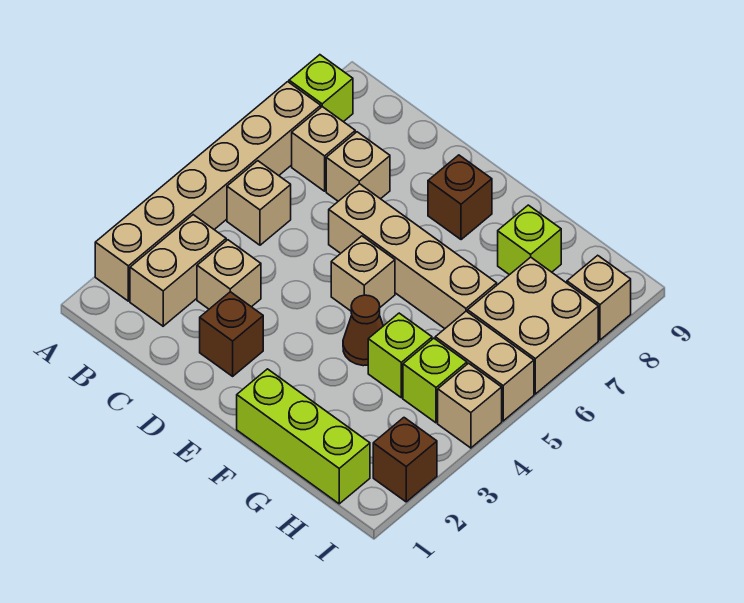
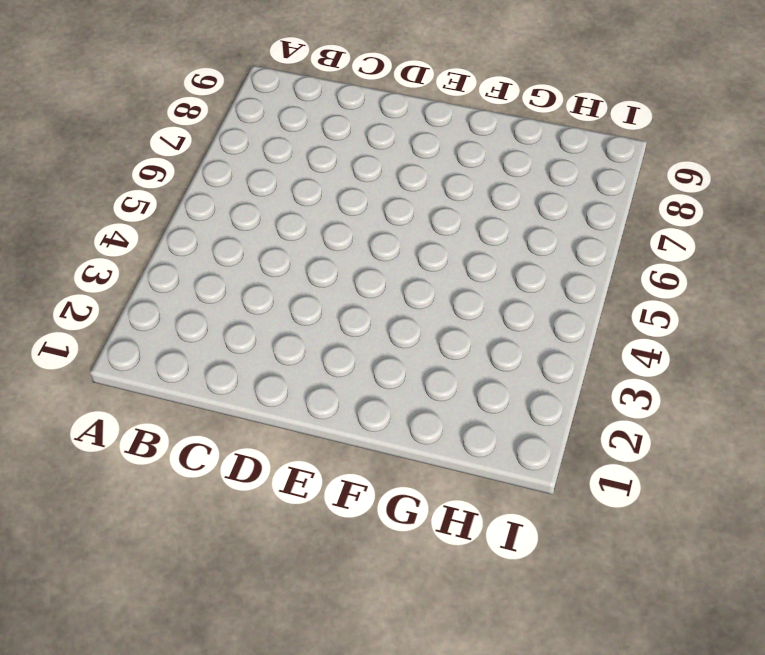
none -> tan 1x6 brick [95,82,321,301]
none -> lime 1x1 brick [289,55,353,122]
none -> tan 1x2 brick [130,215,226,326]

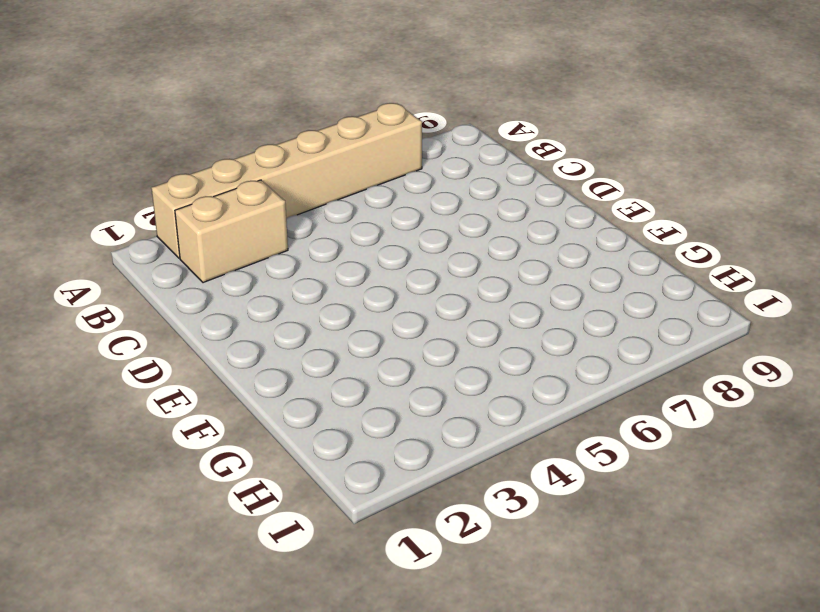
none -> lime 1x1 brick [289,55,353,122]
none -> tan 1x1 brick [227,161,291,245]
none -> tan 1x1 brick [292,107,355,191]

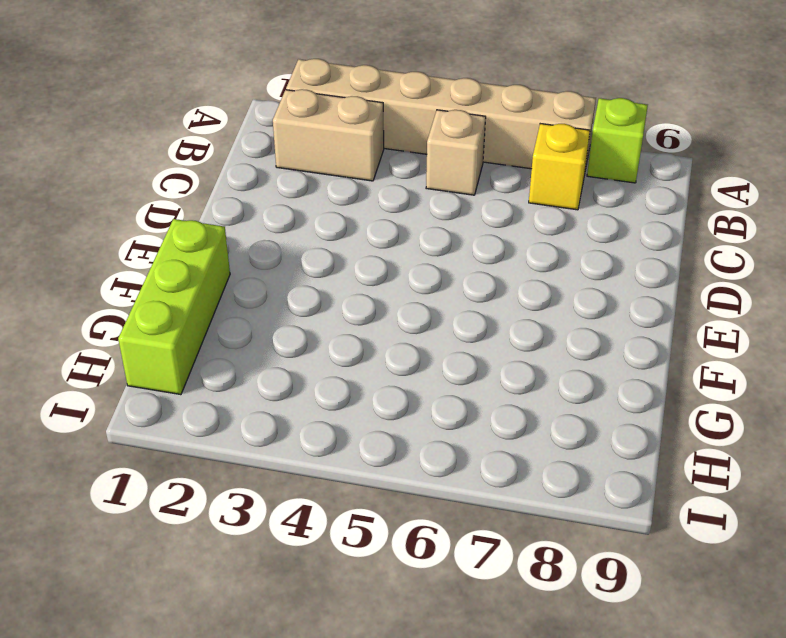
yellow 1x1 brick [529,124,590,210] -> tan 1x1 brick [292,107,355,191]
none -> tan 1x1 brick [197,240,261,309]
none -> tan 1x1 brick [326,132,390,201]
none -> brown 1x1 brick [200,292,263,376]

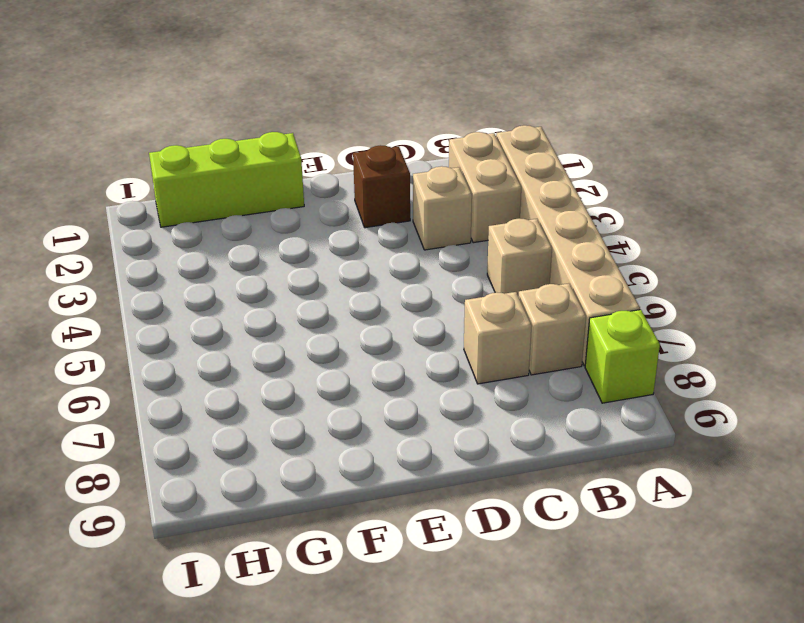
none -> tan 1x4 brick [329,184,497,328]
none -> tan 1x1 brick [331,236,395,311]
none -> brown 1x1 brick [428,155,492,240]

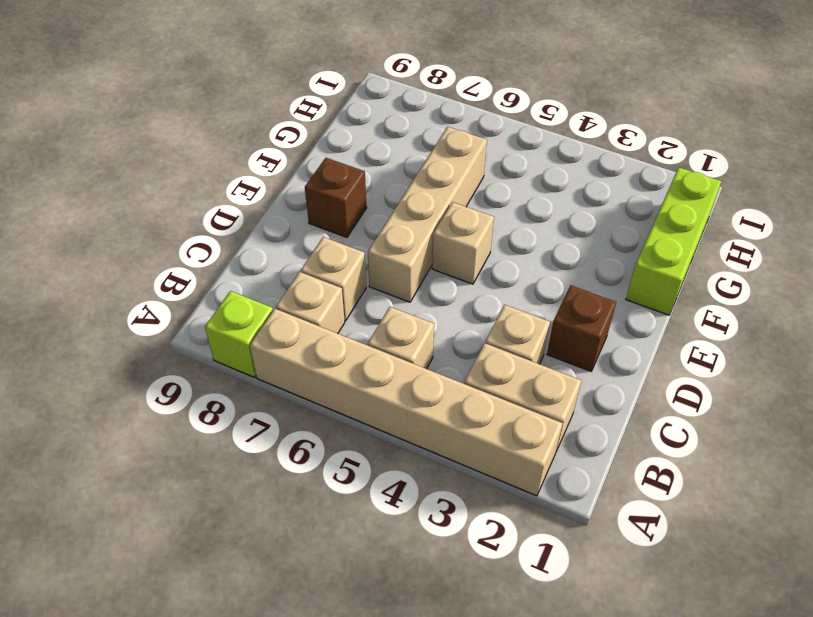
none -> brown 1x1 cone [343,295,383,366]
none -> lime 1x1 brick [368,313,432,398]
none -> lime 1x1 brick [498,205,561,275]

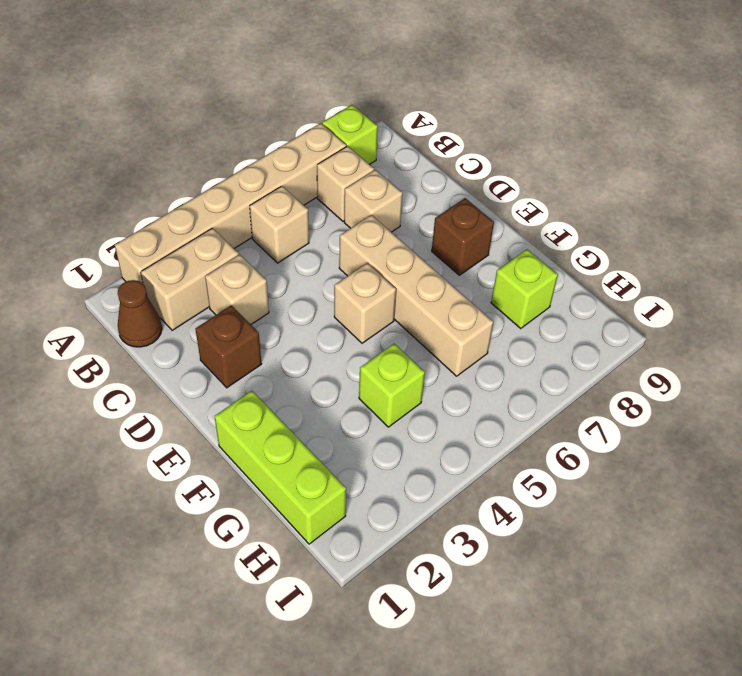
brown 1x1 cone [118,280,162,347] -> brown 1x1 cone moved to [343,295,383,366]
none -> lime 1x1 brick [403,338,467,423]
none -> tan 1x2 brick [435,311,534,421]
none -> tan 2x2 brick [468,257,598,394]

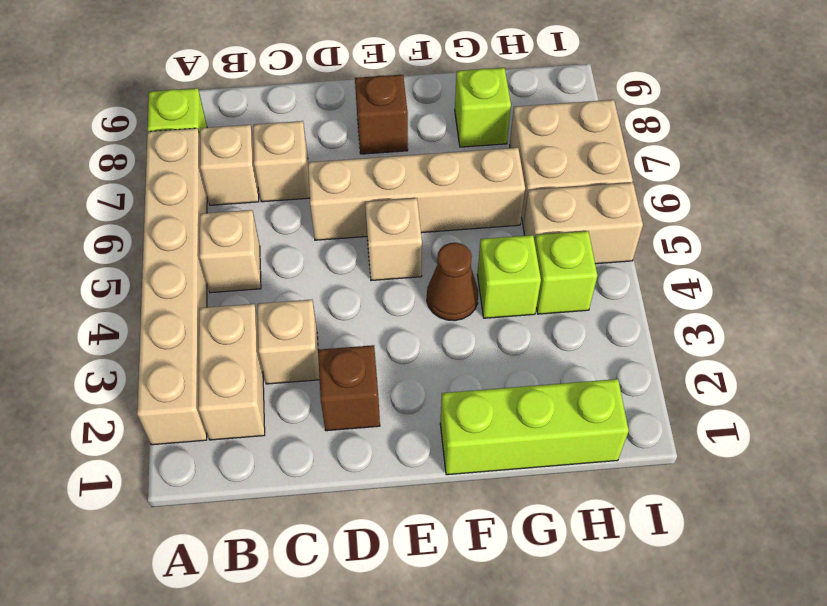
none -> brown 1x1 brick [373,418,437,502]
none -> tan 1x1 brick [438,363,502,448]
none -> tan 1x1 brick [567,255,631,340]

